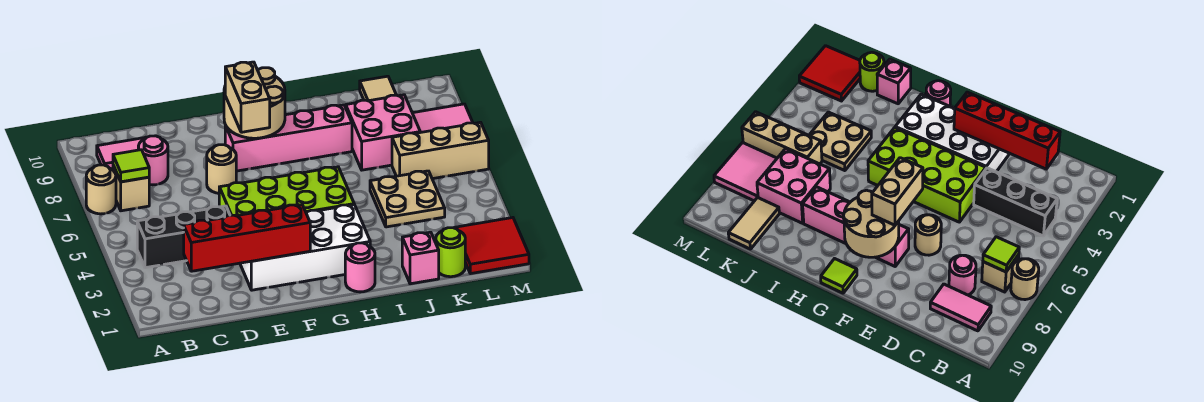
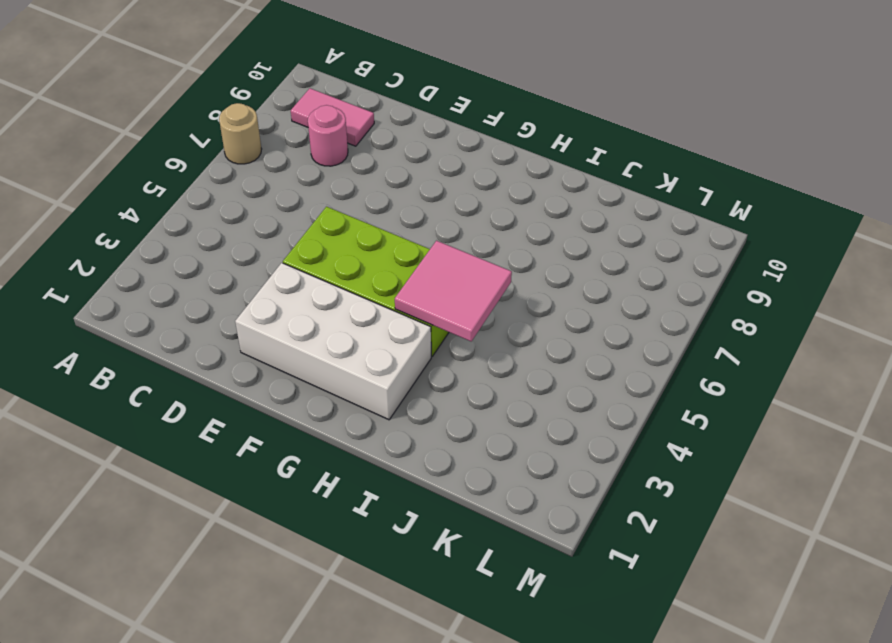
pink 2x2 tile [395,241,512,341] -> pink 2x2 tile moved to [413,104,473,132]
none -> black 1x3 brick [137,206,230,268]
none -> tan 1x1 brick [113,165,149,211]
none -> tan 1x1 round brick [207,145,236,193]

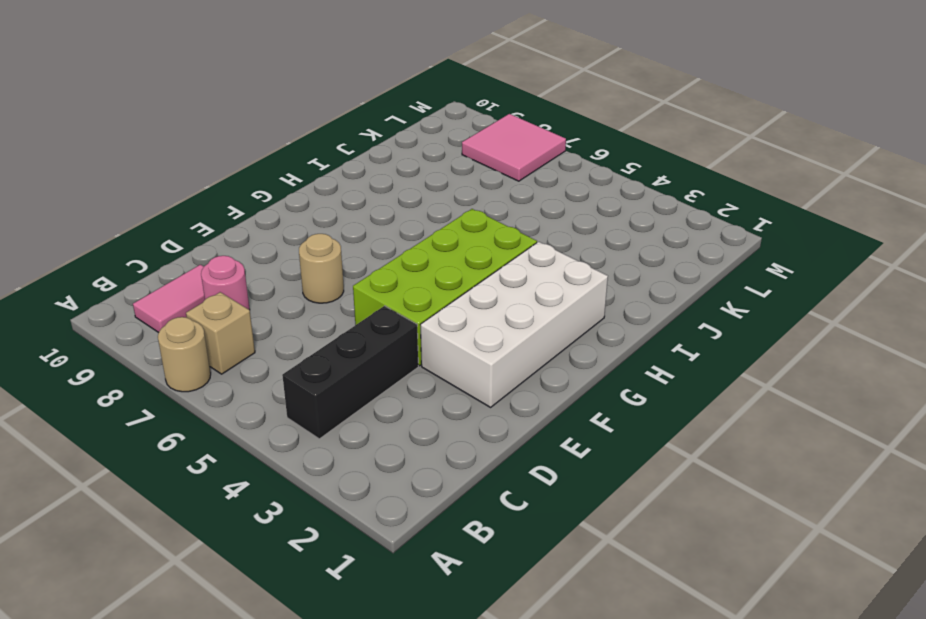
none -> pink 1x4 brick [225,105,352,171]
none -> lime 1x1 tile [821,259,857,293]
none -> pink 1x1 round brick [345,243,375,292]

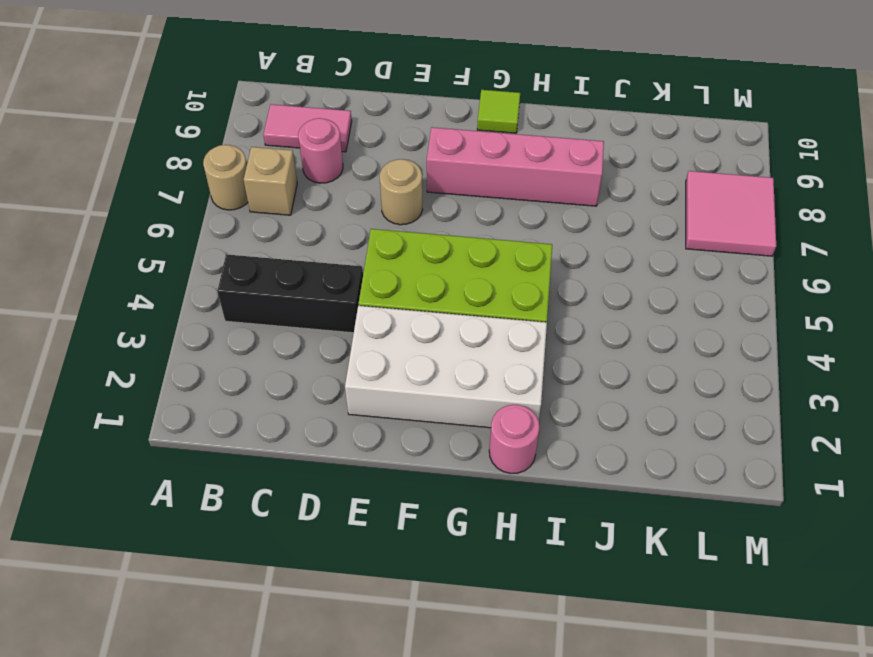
none -> pink 1x1 brick [402,232,439,284]
none -> tan 2x2 plate [370,171,445,227]
none -> pink 2x2 brick [346,95,420,170]

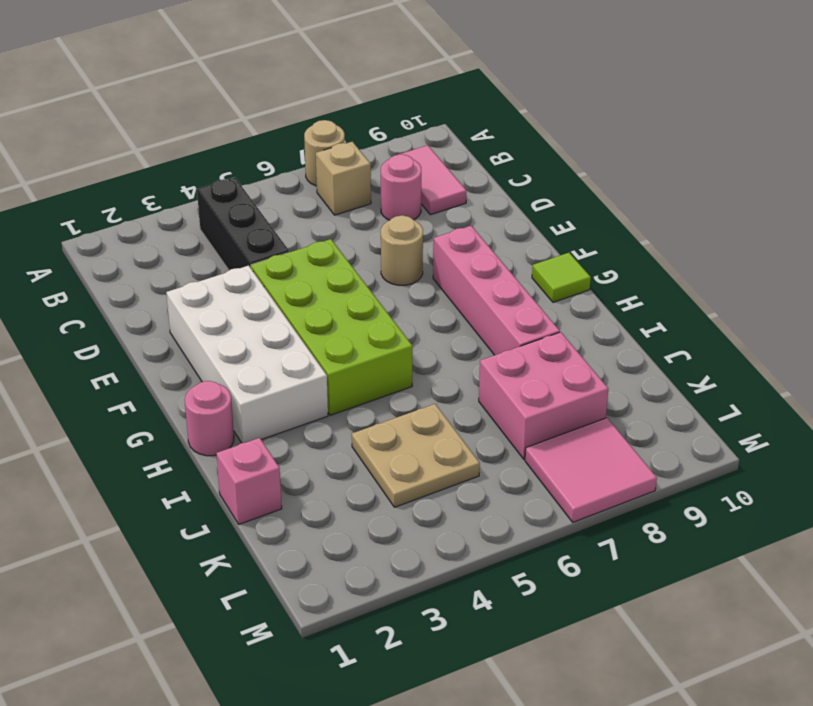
none -> lime 1x1 round brick [436,228,465,277]
none -> tan 1x3 brick [392,122,489,179]
none -> tan 1x2 tile [360,76,396,101]

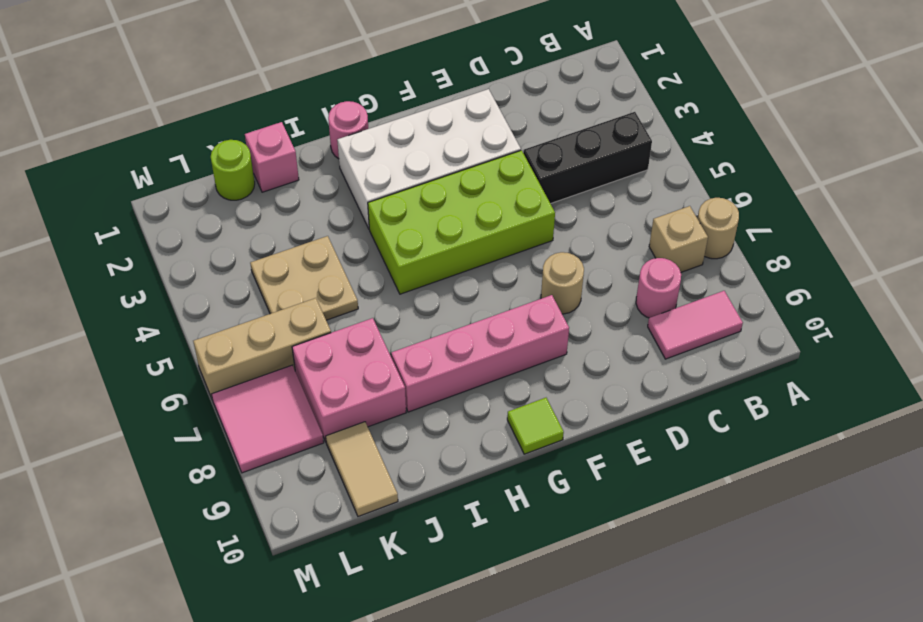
none -> red 2x2 tile [455,218,529,274]
none -> lime 1x1 tile [113,150,149,182]
none -> red 1x4 brick [184,205,310,271]

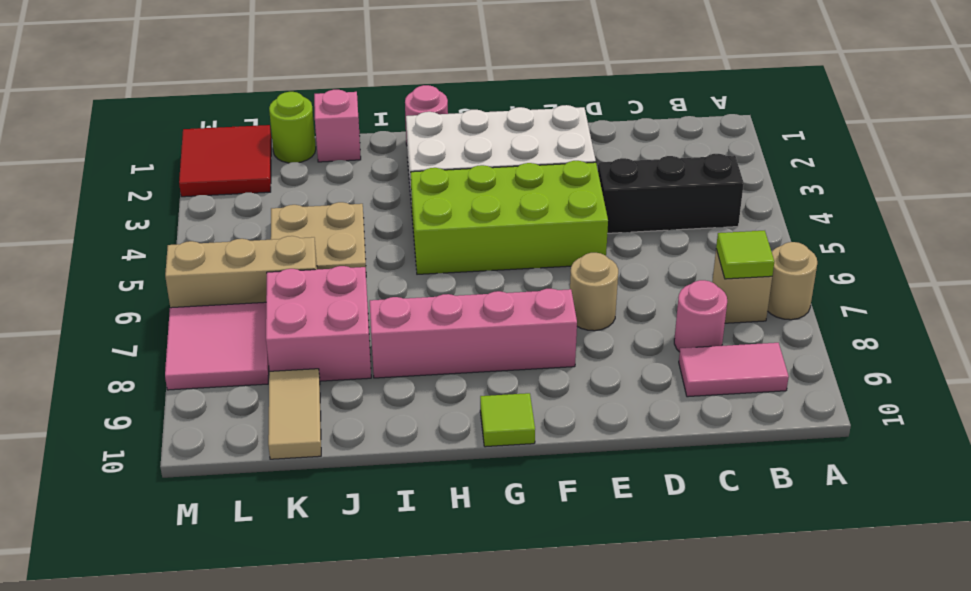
none -> red 1x4 brick [184,205,310,271]
none -> tan 2x2 round brick [224,68,285,138]
none -> tan 1x2 brick [225,62,270,132]

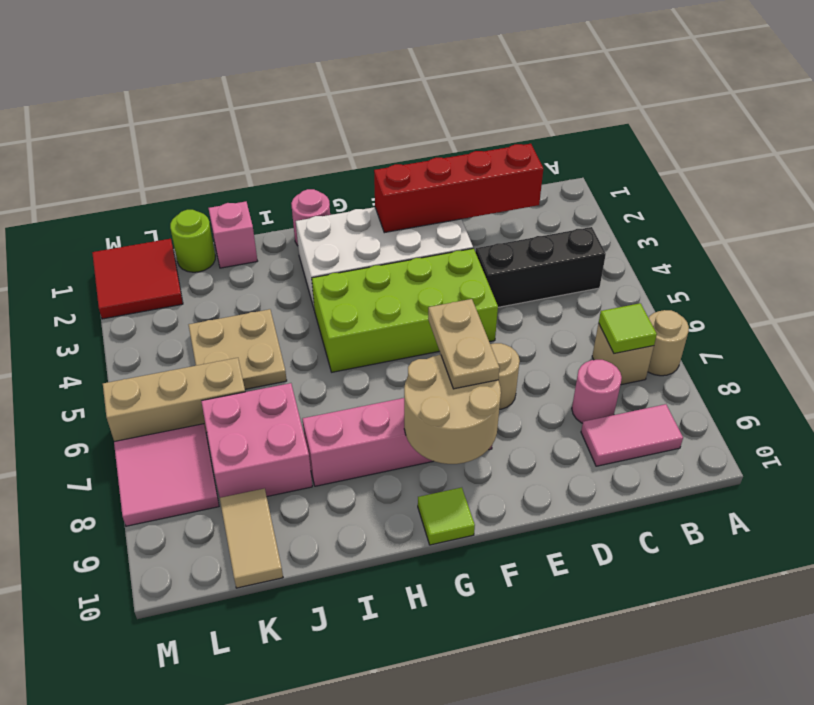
tan 1x2 plate [428,299,500,389] -> tan 1x2 brick [225,62,270,132]

